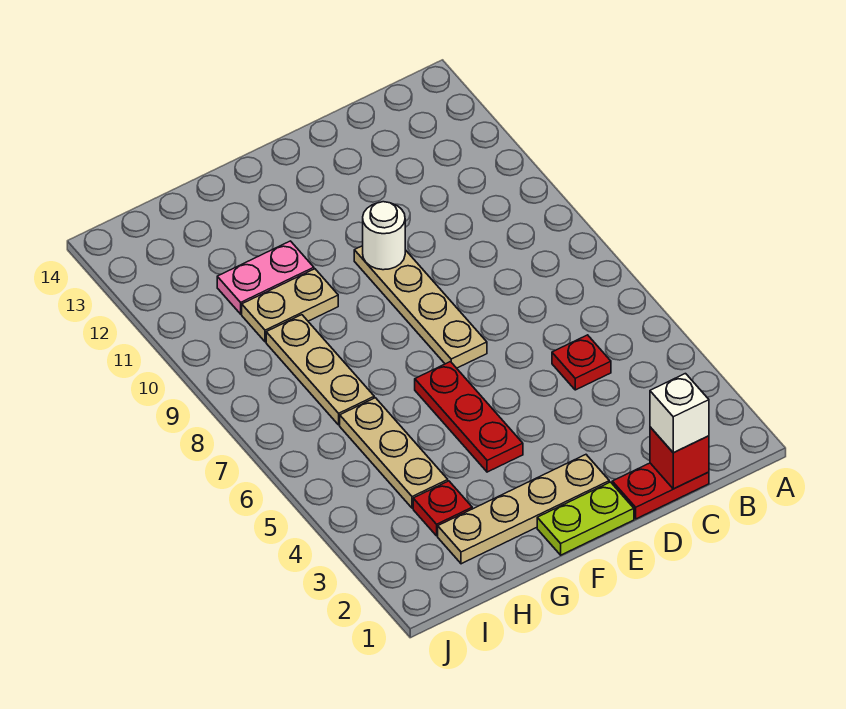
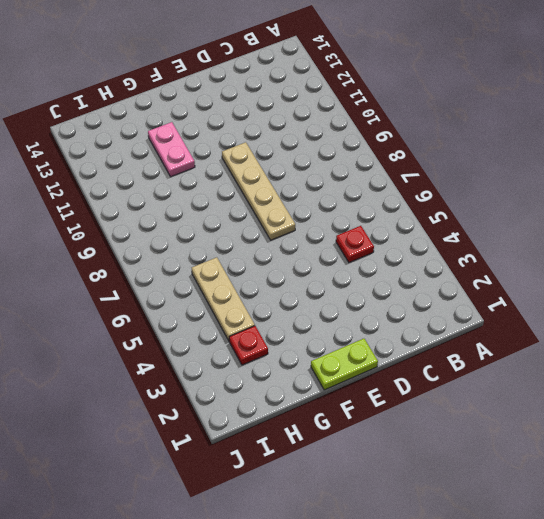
pink 1x2 plate [148,122,195,177] -> pink 1x2 plate turned to [217,241,314,314]
none -> red 1x2 plate [612,463,709,519]
none -> tan 1x4 plate [438,455,609,564]
none -> red 1x3 plate [415,362,523,472]

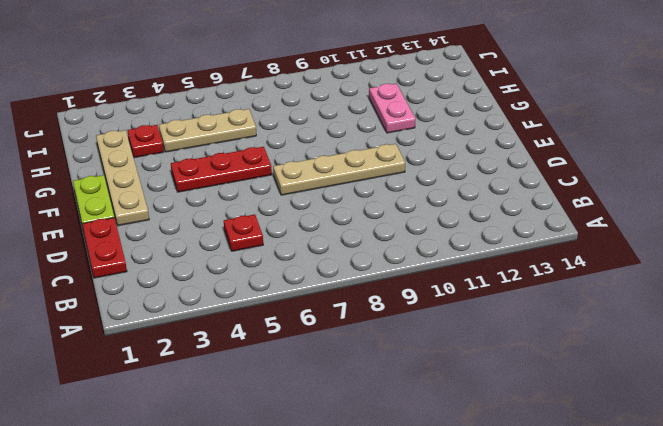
none -> tan 1x2 plate [242,269,338,342]
none -> tan 1x3 plate [266,315,374,425]
none -> red 1x1 brick [650,427,709,489]

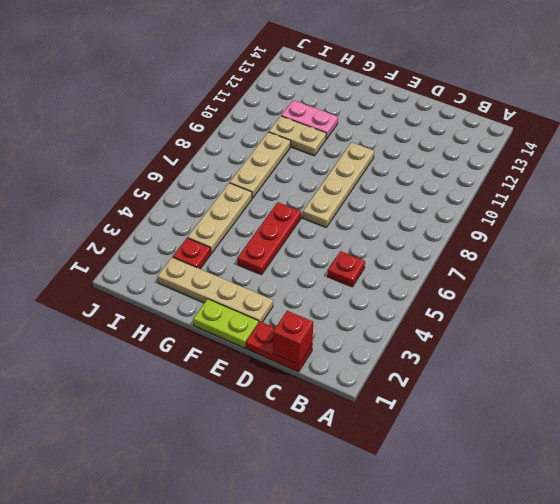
none -> white 1x1 round brick [363,202,405,270]
none -> white 1x1 brick [650,374,709,452]

